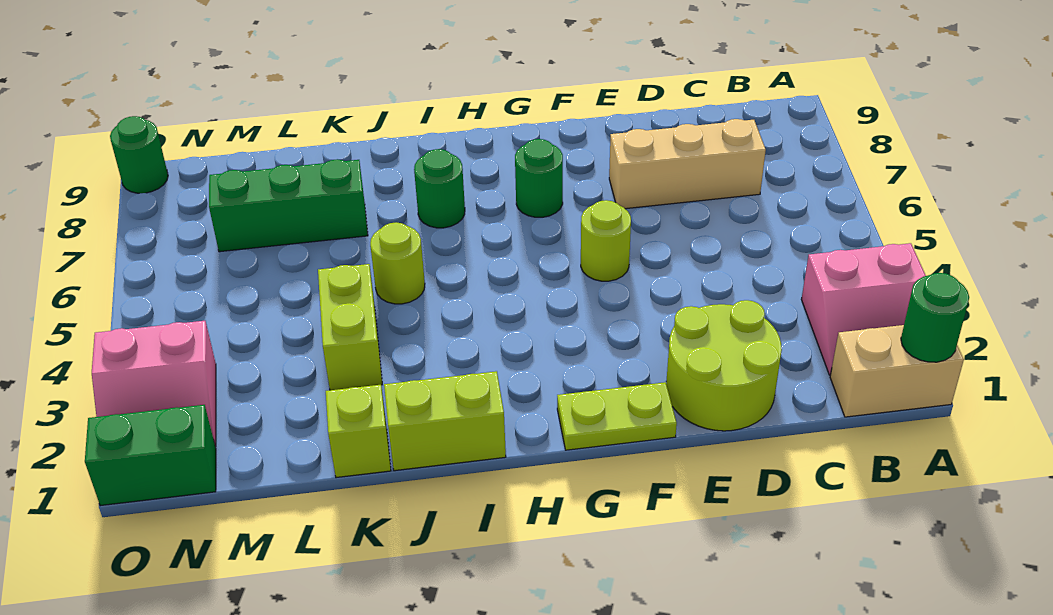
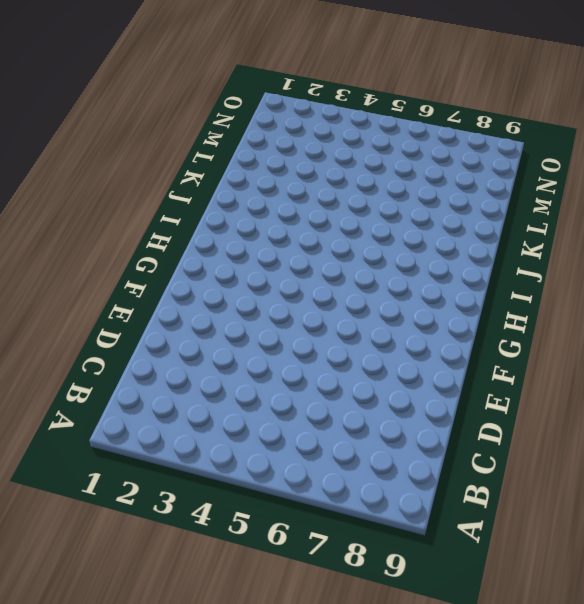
none -> tan 1x2 brick [830,325,964,417]
none -> pink 2x2 slope [801,243,926,375]
none -> tan 1x3 brick [609,119,766,209]

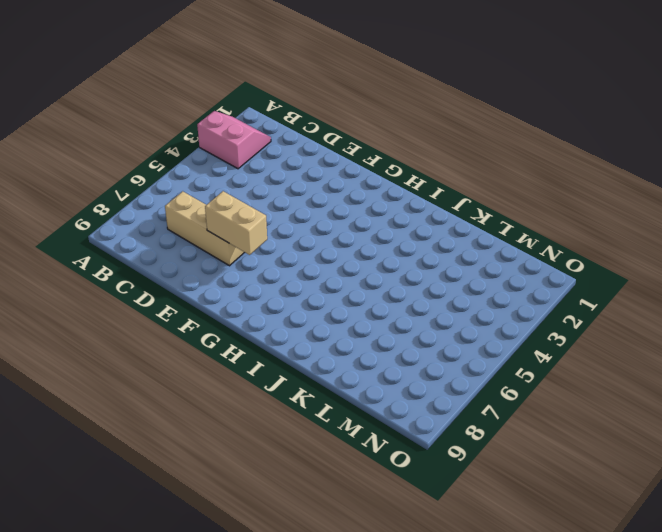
tan 1x2 brick [205,191,267,255] -> tan 1x2 brick moved to [830,325,964,417]
none -> lime 2x2 round brick [666,300,782,431]
none -> lime 1x2 plate [557,382,677,450]
none -> lime 1x1 round brick [581,200,631,281]

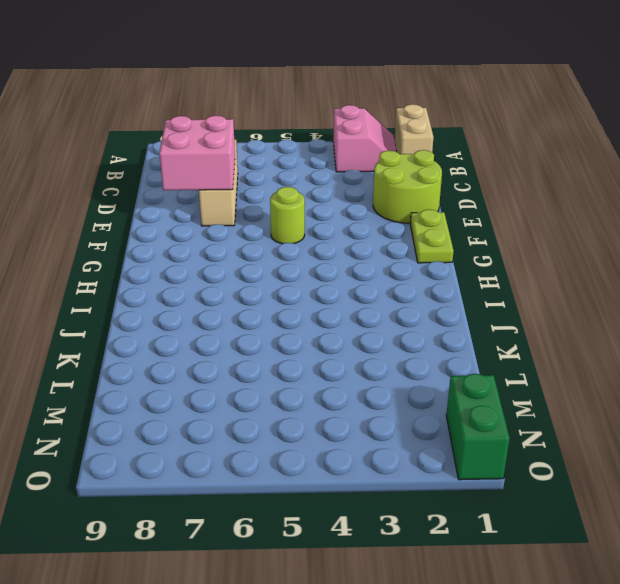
pink 2x2 brick [159,116,235,190] -> none
none -> green 1x1 round brick [515,139,563,217]
none -> lime 1x2 brick [384,371,506,471]
none -> green 1x1 round brick [414,149,465,228]

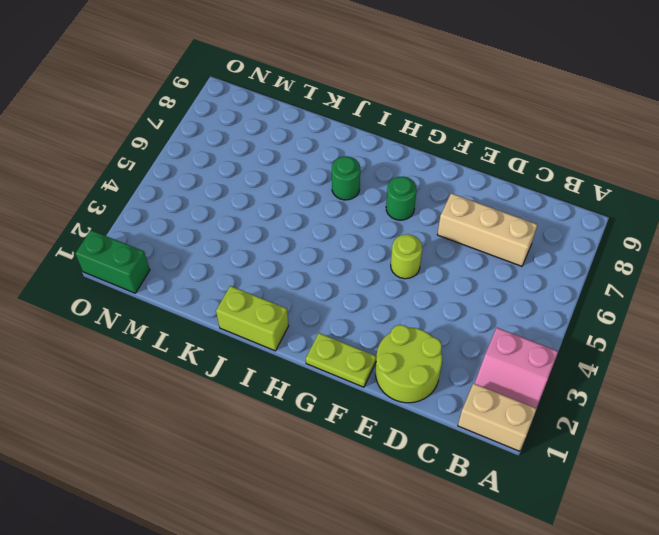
none -> lime 1x1 round brick [370,222,425,304]
none -> lime 1x1 brick [326,385,391,478]
none -> lime 1x2 brick [318,264,382,390]

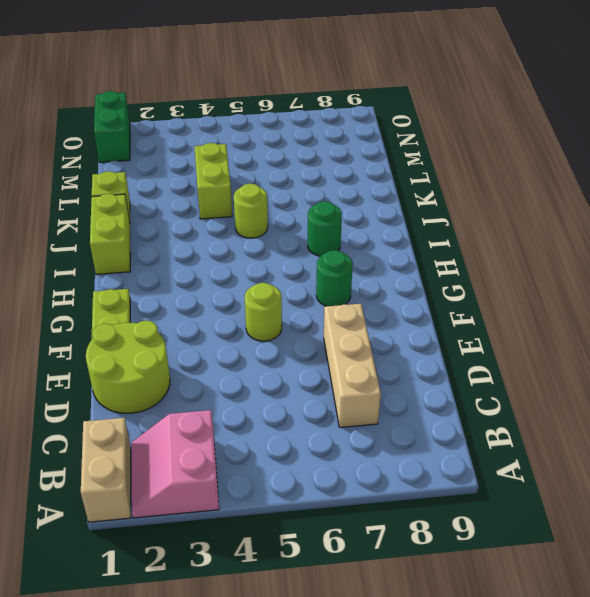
lime 1x2 brick [194,143,232,219] -> lime 1x2 brick turned to [318,264,382,390]
none -> green 1x3 brick [209,159,368,252]
none -> pink 2x2 slope [92,321,216,447]
none -> green 1x1 round brick [110,116,168,193]

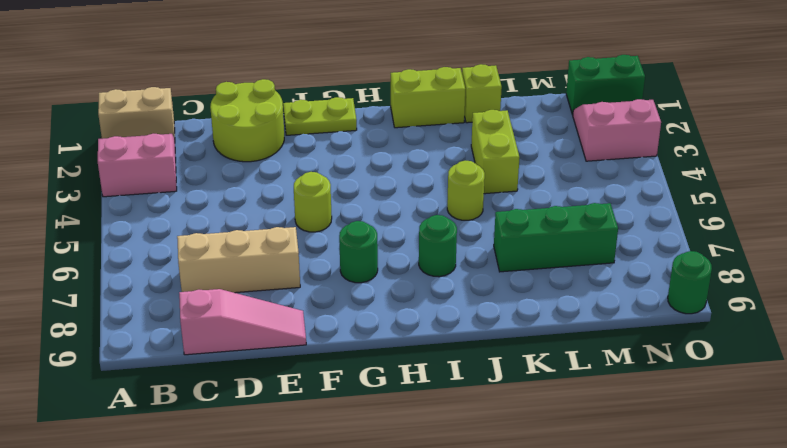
pink 1x3 slope [179,289,306,355] -> none
none -> green 1x1 round brick [901,273,969,362]

